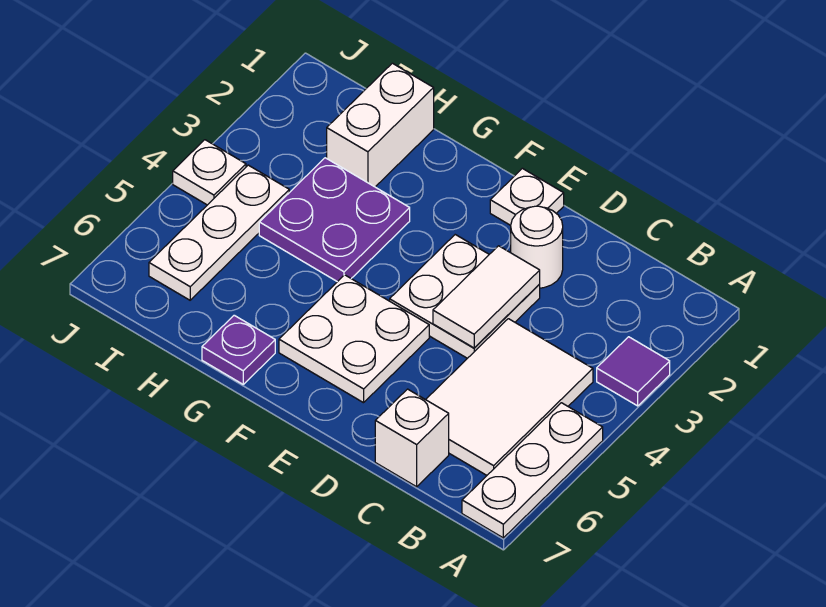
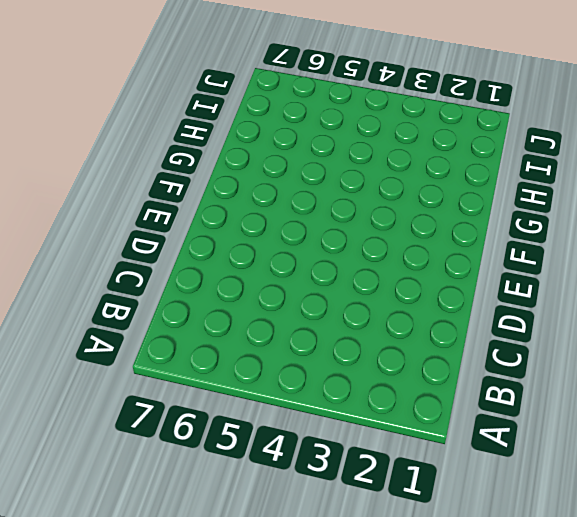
none -> purple 1x1 tile [597,337,670,406]
none -> white 1x3 plate [462,403,603,538]
none -> white 2x3 tile [426,319,593,475]

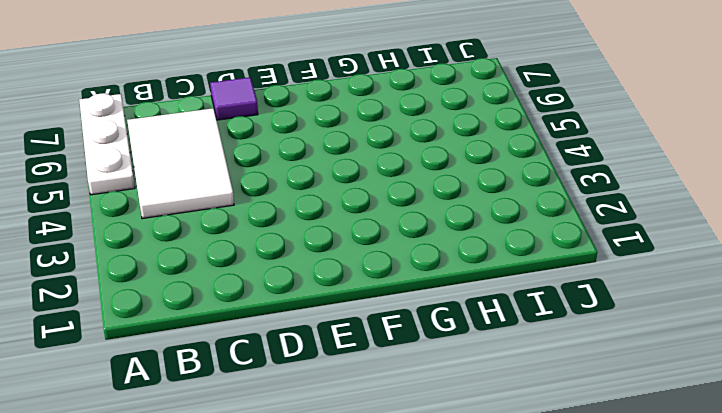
purple 1x1 tile [210,77,258,120] -> purple 1x1 tile moved to [597,337,670,406]
none -> white 1x1 brick [375,389,449,487]
none -> white 1x1 round brick [511,206,563,288]
none -> white 2x2 plate [390,235,540,358]

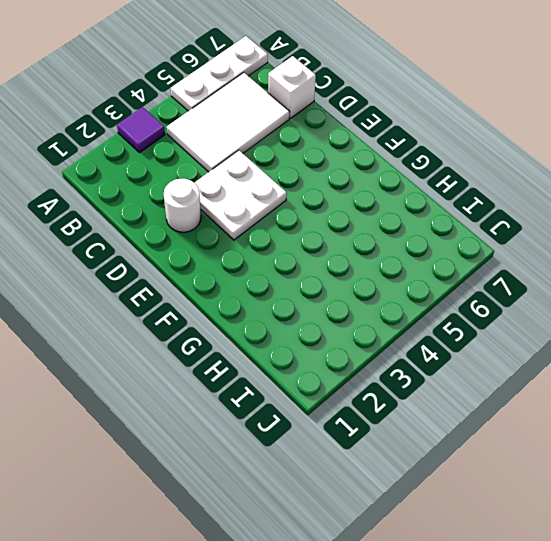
none -> white 1x1 plate [490,168,564,225]
none -> white 2x2 plate [279,275,429,403]
none -> purple 2x2 plate [259,158,410,282]

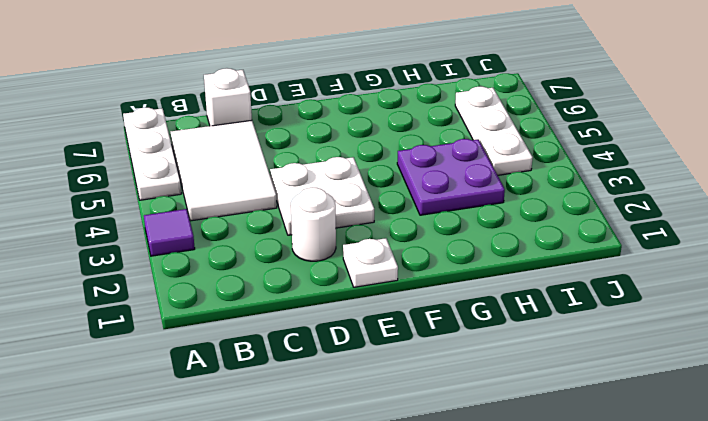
none -> white 2x2 plate [279,275,429,403]
none -> purple 1x1 plate [202,315,275,384]
none -> white 1x2 brick [327,63,434,187]

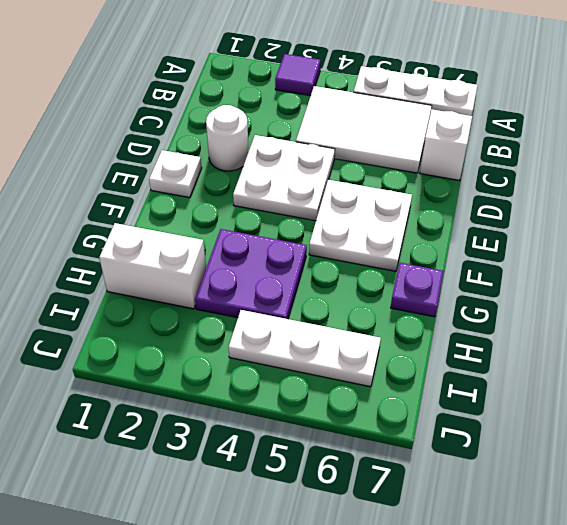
none -> white 1x1 plate [173,140,246,205]
none -> white 1x2 tile [433,246,540,348]

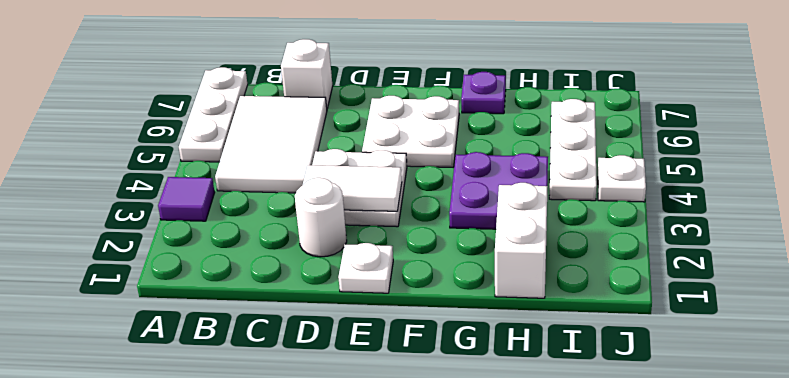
white 1x2 tile [303,165,402,211] -> white 1x2 tile turned to [433,246,540,348]

